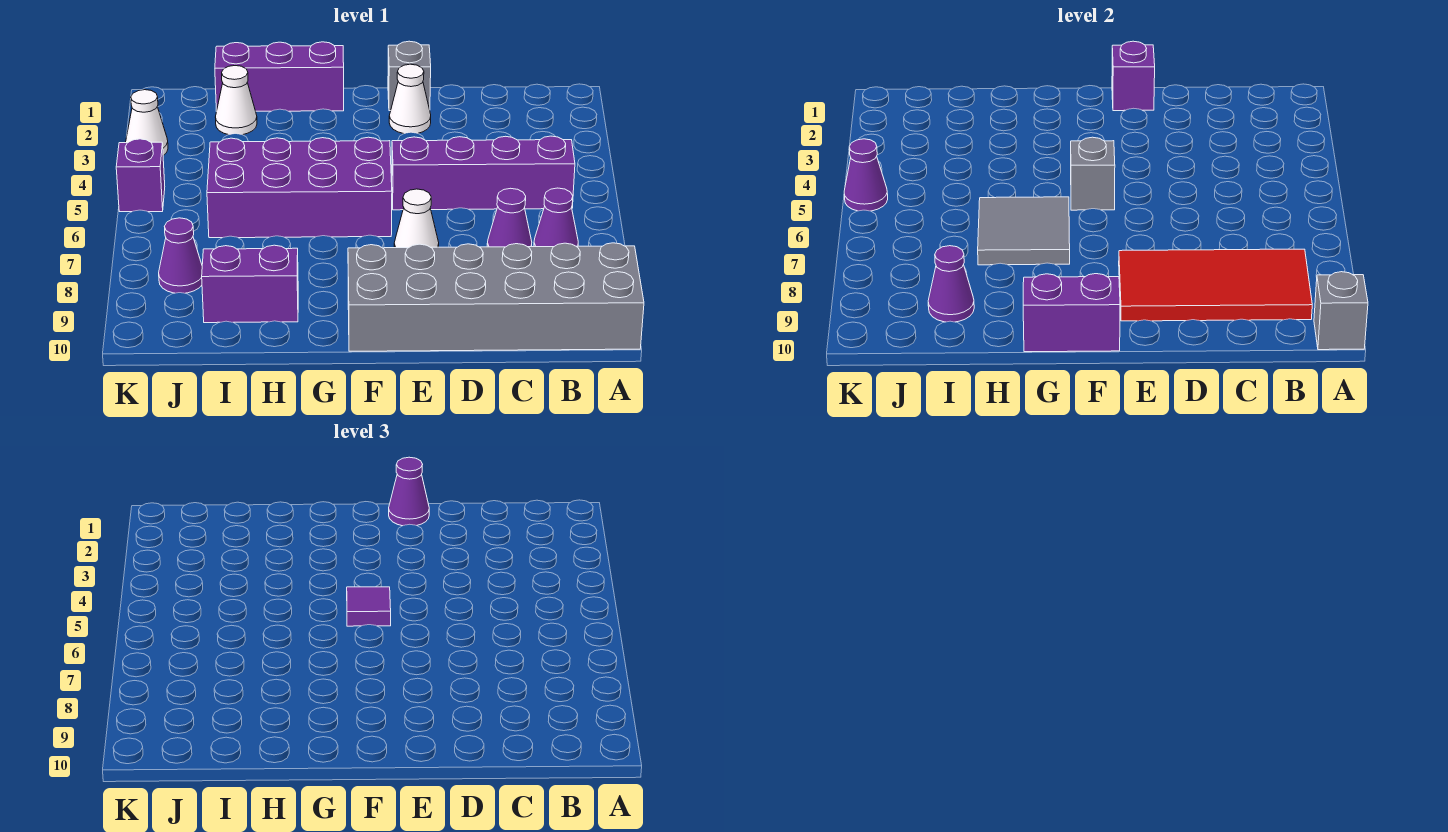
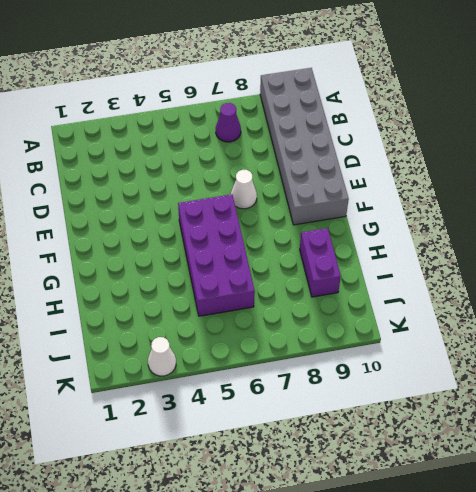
none -> purple 1x4 brick [392,136,575,210]
none -> purple 1x1 cone [487,188,532,247]
none -> grey 1x1 brick [388,41,431,111]

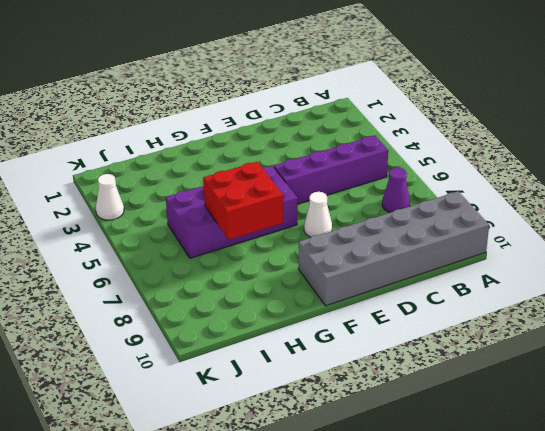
red 2x2 brick [203,162,283,240] -> grey 2x2 tile [978,197,1070,265]
none -> purple 1x1 cone [487,188,532,247]
none -> grey 1x1 brick [388,41,431,111]
none -> white 1x1 cone [389,64,431,134]

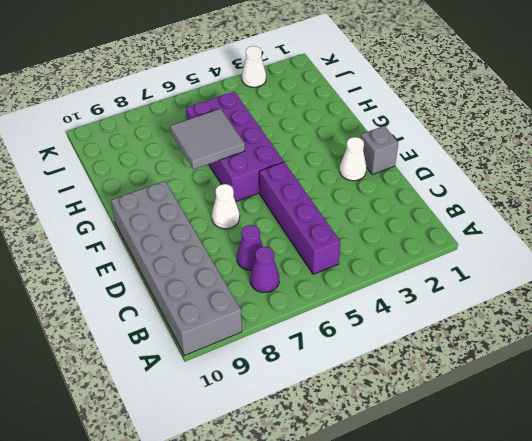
none -> purple 1x3 brick [215,42,344,111]
none -> purple 1x2 brick [202,245,298,323]
none -> white 1x1 cone [216,66,257,135]

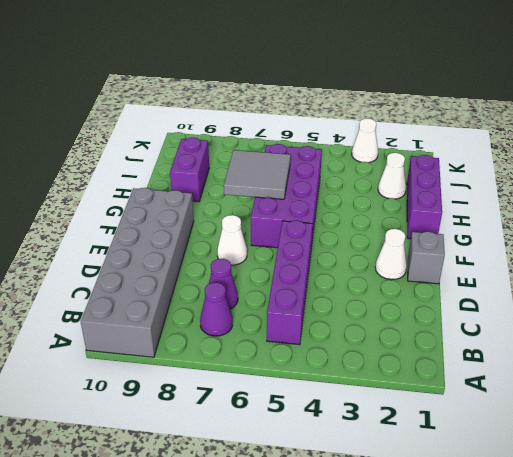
none -> purple 1x1 cone [159,218,202,293]
none -> purple 1x1 brick [116,139,165,212]
none -> grey 1x1 brick [1314,272,1368,350]

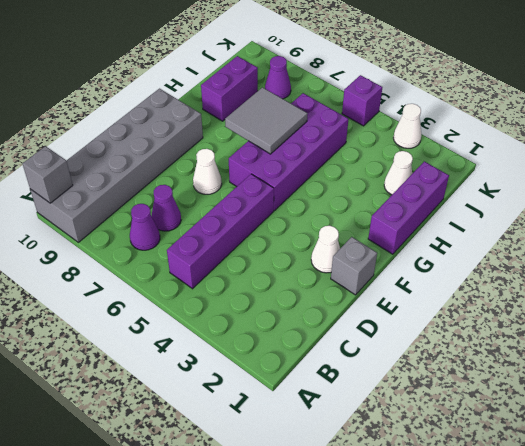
none -> red 2x4 tile [1119,249,1312,321]
none -> purple 1x1 brick [1112,41,1155,111]
none -> grey 1x1 brick [1071,137,1115,210]

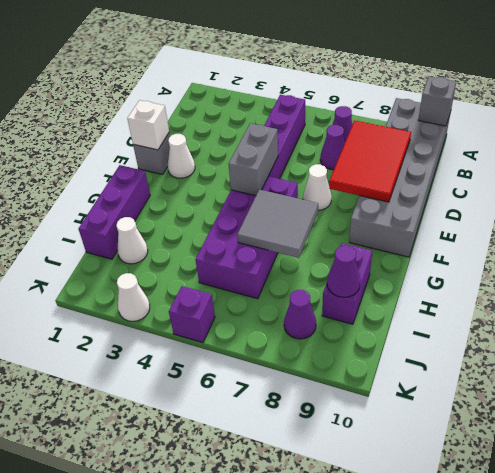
red 2x3 tile [329,120,411,202] -> red 2x4 tile [1119,249,1312,321]
white 1x1 brick [127,100,169,150] -> purple 1x1 brick [1112,41,1155,111]
grey 1x2 brick [228,123,278,196] -> grey 1x1 brick [1071,137,1115,210]
none -> purple 1x2 brick [1023,274,1120,352]
none -> purple 1x1 cone [844,139,888,211]
none -> purple 1x1 cone [389,457,429,526]

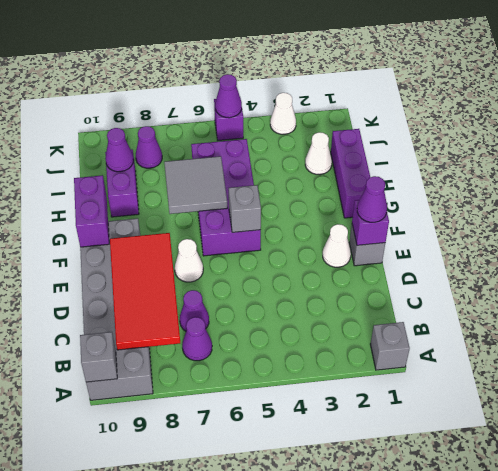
grey 1x1 brick [370,322,410,370] -> none
none -> purple 1x4 brick [392,136,575,210]
none -> purple 1x1 tile [347,587,391,626]

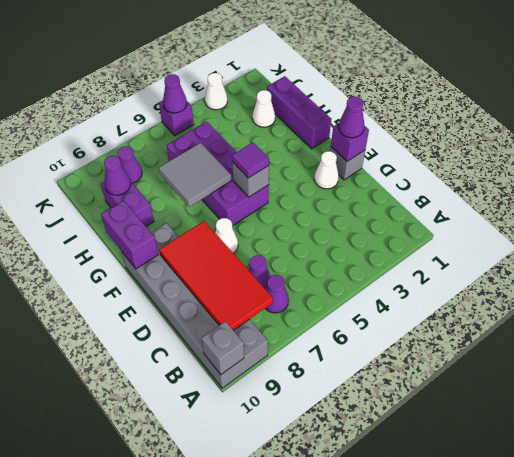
none -> purple 1x4 brick [392,136,575,210]

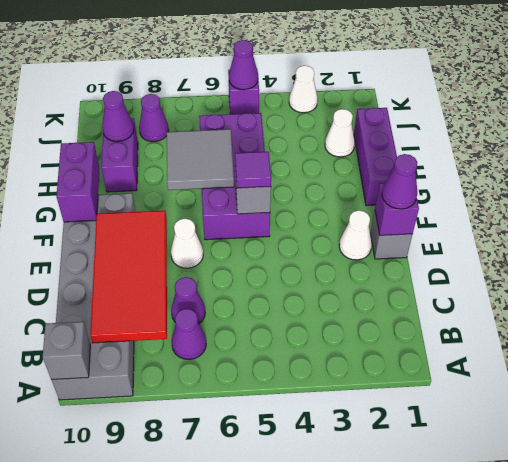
none -> purple 1x4 brick [392,136,575,210]

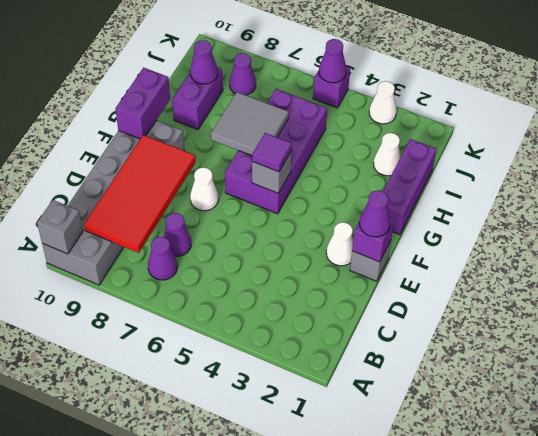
none -> purple 1x4 brick [392,136,575,210]

